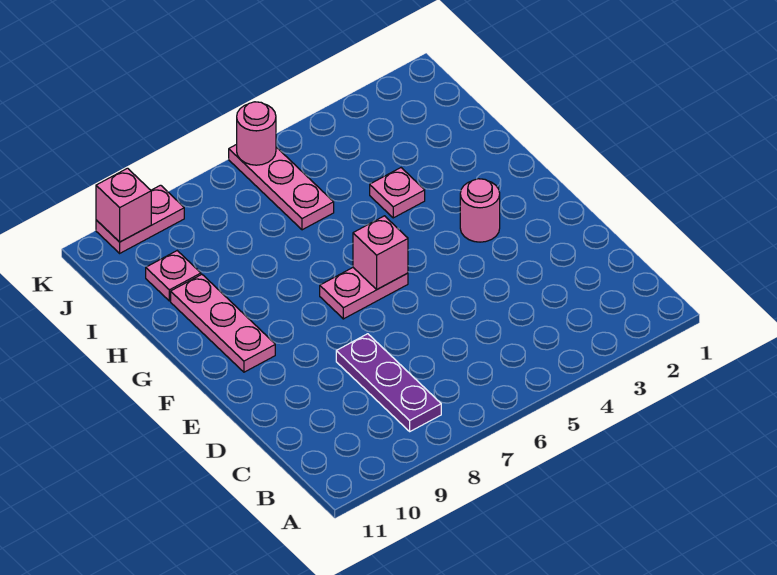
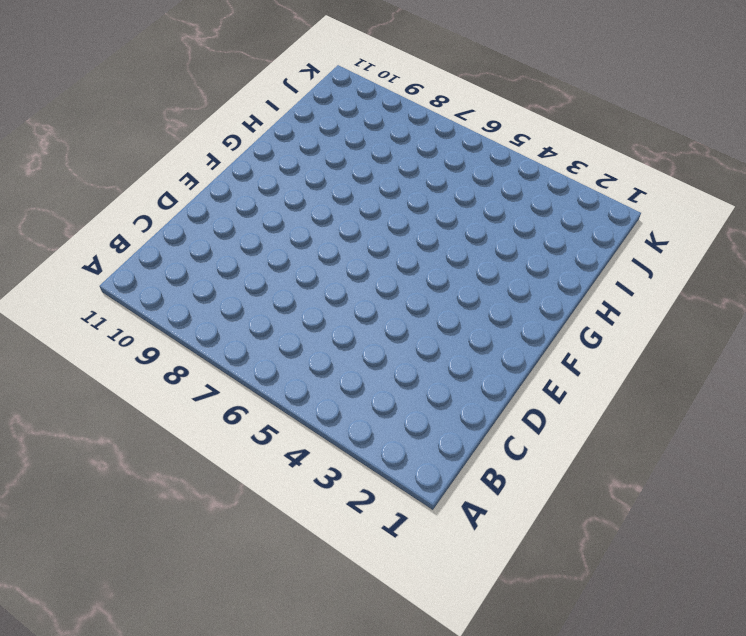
none -> purple 1x3 plate [336,334,441,431]
none -> pink 1x1 round brick [460,179,500,242]

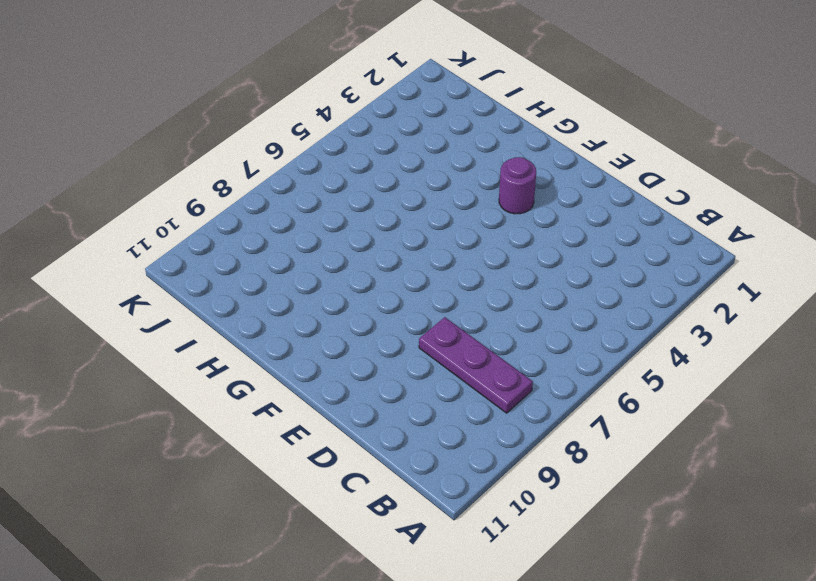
purple 1x1 round brick [499,157,536,214] -> pink 1x1 round brick [460,179,500,242]
none -> pink 1x2 plate [320,268,408,319]
none -> pink 1x3 plate [171,275,275,372]

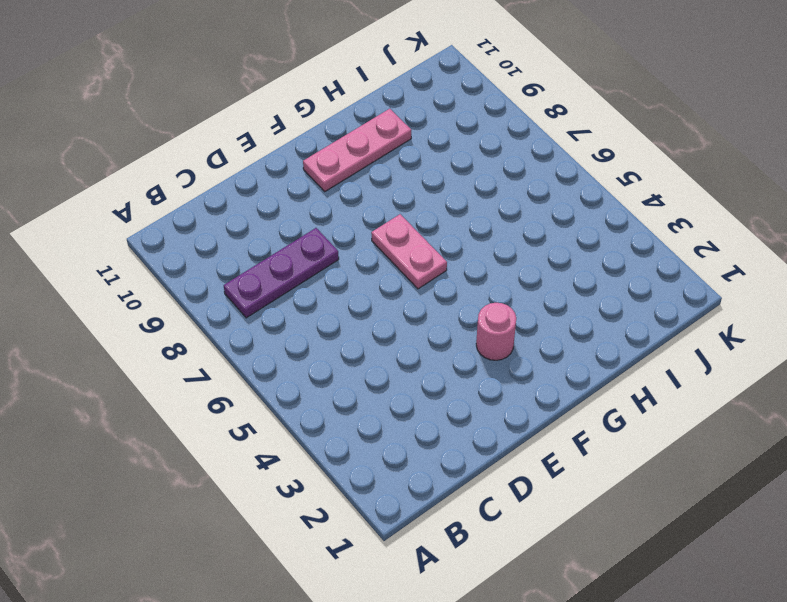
none -> pink 1x1 plate [370,168,425,218]
none -> pink 1x3 plate [229,144,334,230]

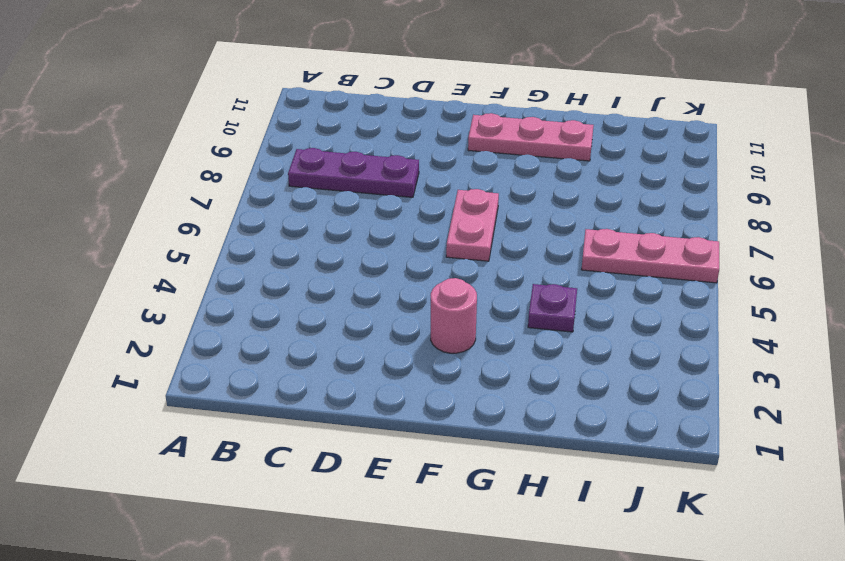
purple 1x1 plate [528,284,577,332] -> pink 1x1 plate [370,168,425,218]
none -> pink 1x1 plate [146,251,201,301]
none -> pink 1x2 plate [96,185,184,253]

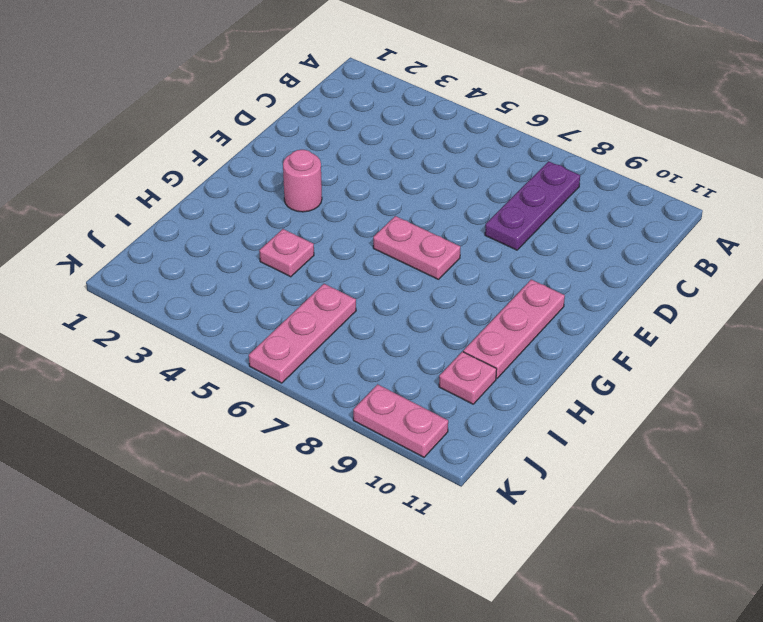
none -> pink 1x1 brick [353,216,408,289]
none -> pink 1x1 round brick [237,102,276,165]

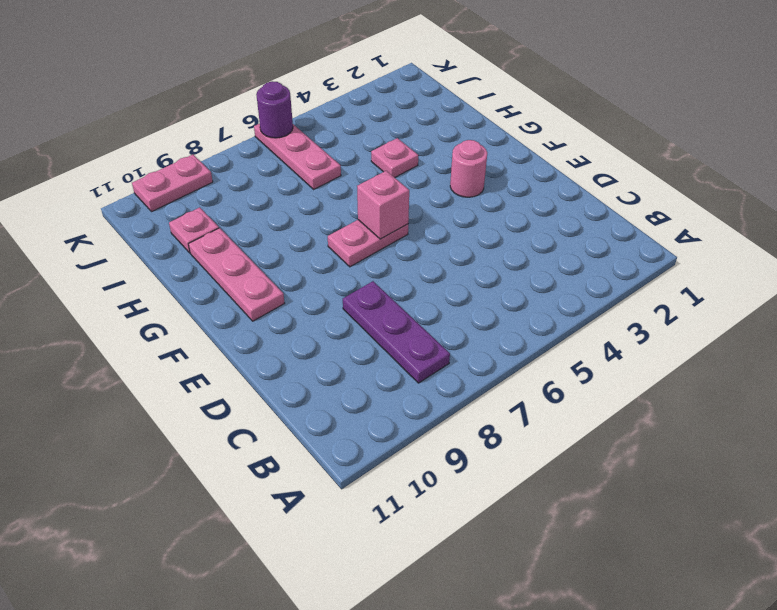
purple 1x1 round brick [256,81,293,138] -> pink 1x1 round brick [237,102,276,165]
none -> pink 1x1 brick [96,168,151,242]

